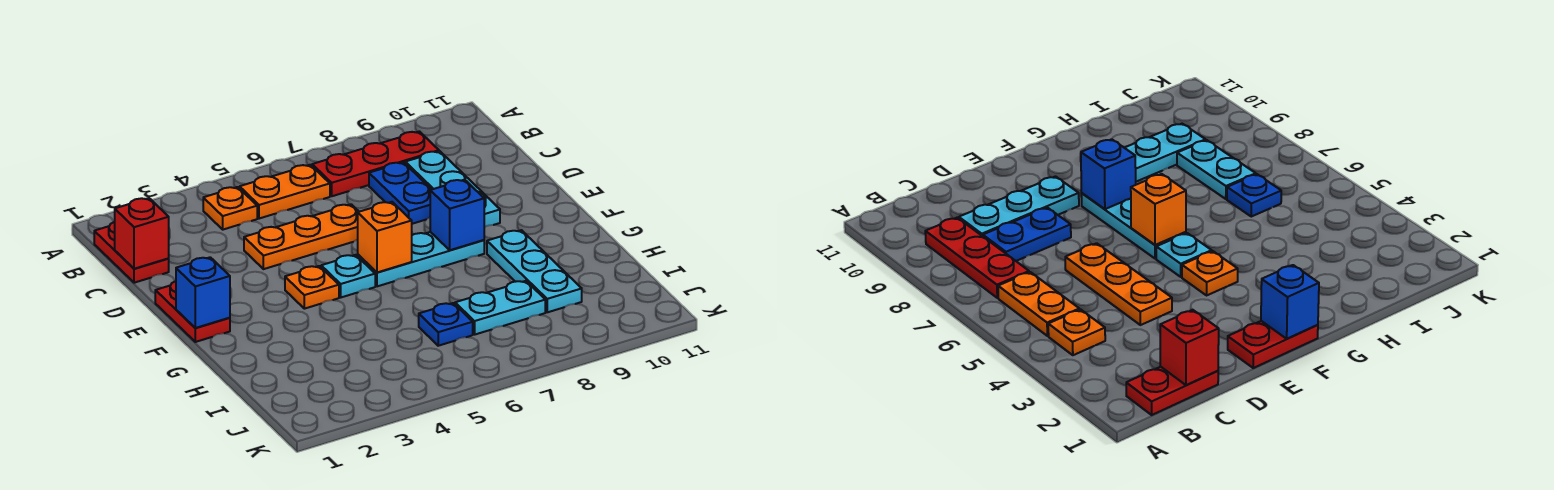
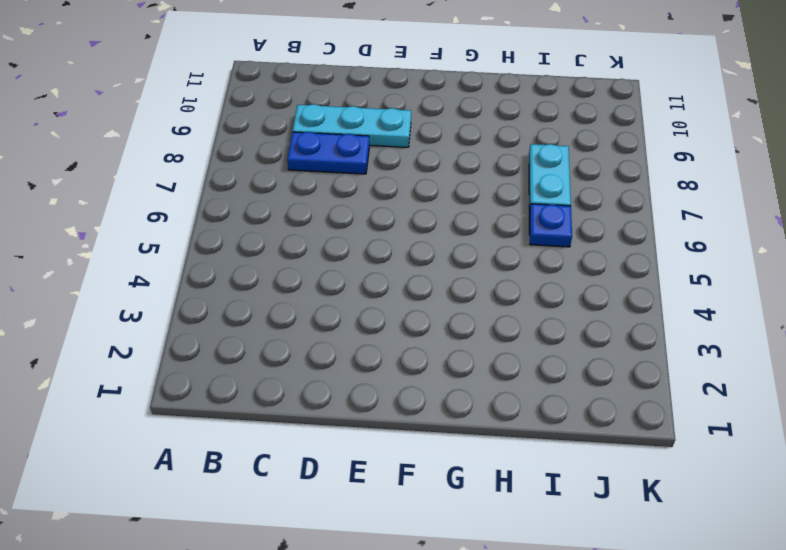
none -> red 1x2 plate [94,222,169,283]
none -> orange 1x1 plate [203,187,257,230]
none -> orange 1x2 plate [240,165,330,219]

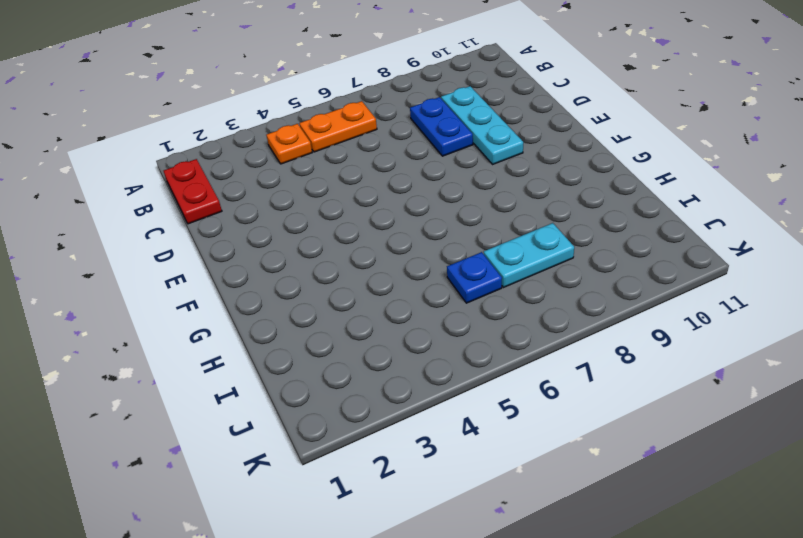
none -> red 1x3 plate [312,131,439,196]
none -> orange 1x3 plate [244,204,359,269]
none -> red 1x2 plate [155,281,230,342]

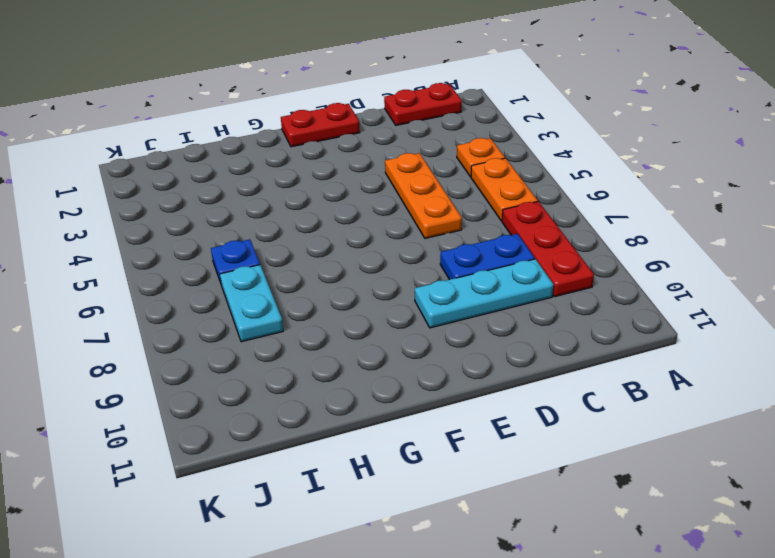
none -> orange 1x1 plate [285,266,339,309]
none -> cyan 1x1 plate [321,255,375,297]
none -> cyan 1x3 plate [358,232,484,286]

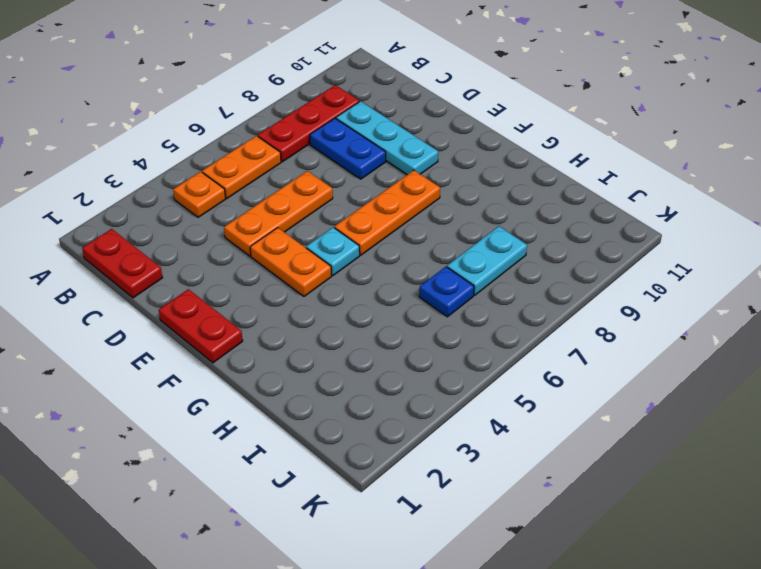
orange 1x2 plate [250,228,331,296] -> orange 1x1 plate [285,266,339,309]
orange 1x3 plate [334,170,440,255] -> cyan 1x3 plate [358,232,484,286]
none -> cyan 1x3 plate [487,230,582,312]
none -> red 1x1 brick [115,198,169,269]
none -> blue 1x1 brick [176,257,230,328]

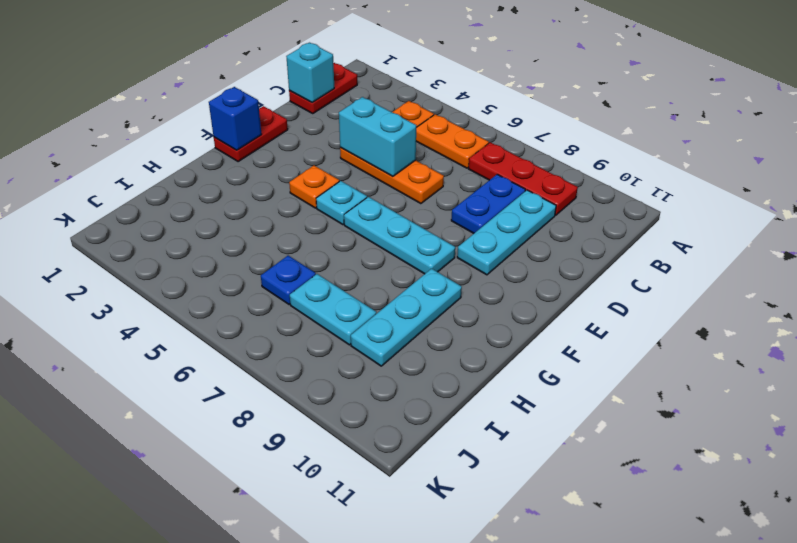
cyan 1x1 brick [286,43,334,103] -> red 1x1 brick [115,198,169,269]
cyan 1x2 brick [339,97,416,177] -> none
none -> orange 1x1 brick [358,202,412,272]
none -> blue 1x1 brick [430,180,484,250]

